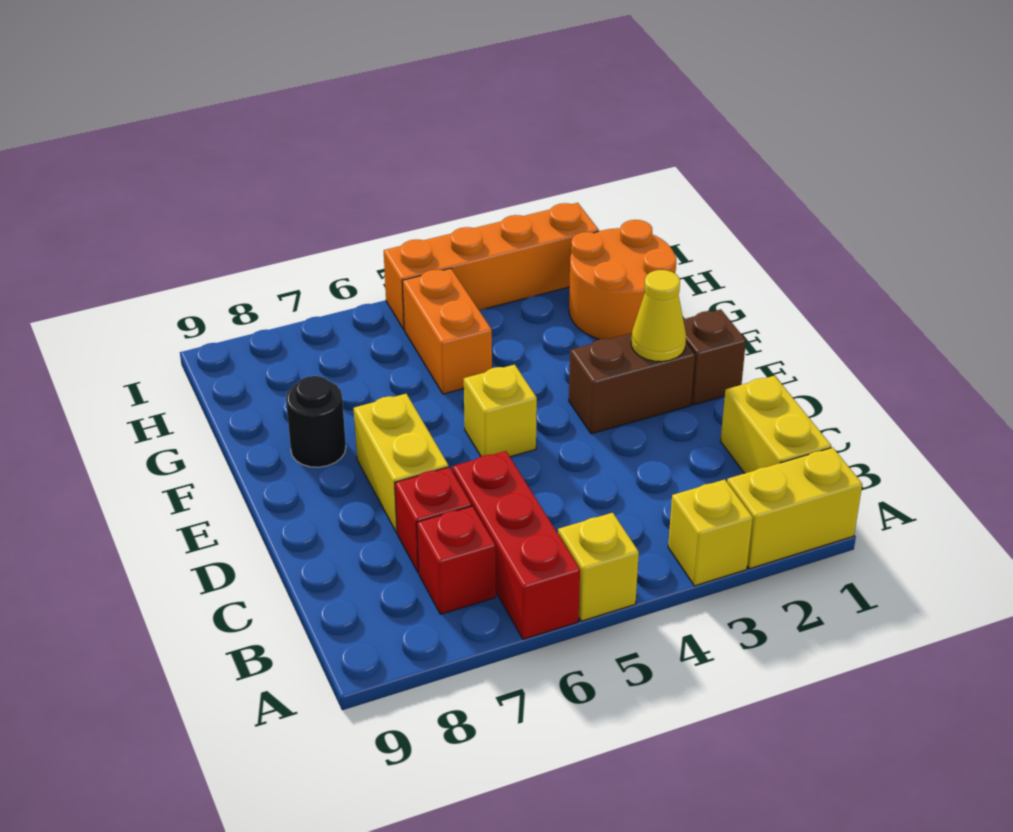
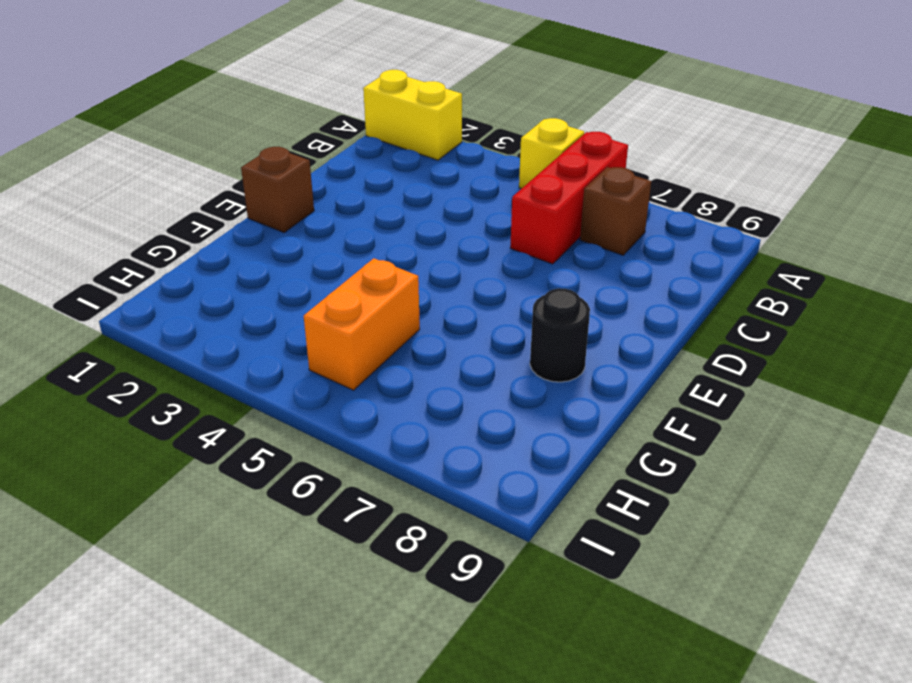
brown 1x1 brick [580,167,651,255] -> red 1x1 brick [417,506,496,614]
none -> yellow 1x1 brick [668,479,753,586]
none -> yellow 1x2 brick [720,376,831,473]
none -> red 1x1 brick [395,467,472,573]

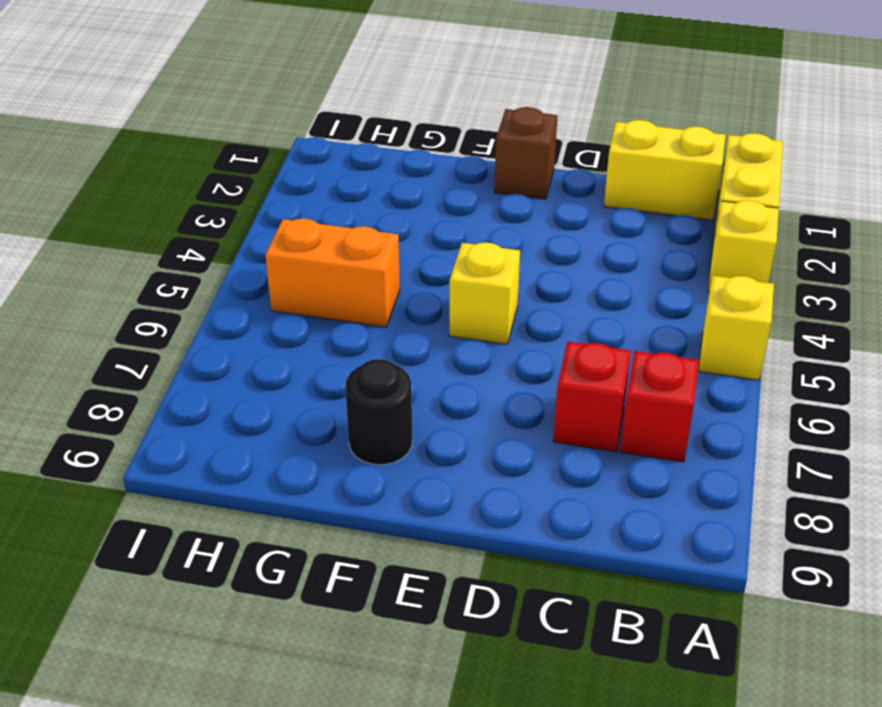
none -> red 1x3 brick [452,451,580,639]
none -> yellow 1x2 brick [354,394,449,533]
none -> brown 1x2 brick [569,333,695,434]

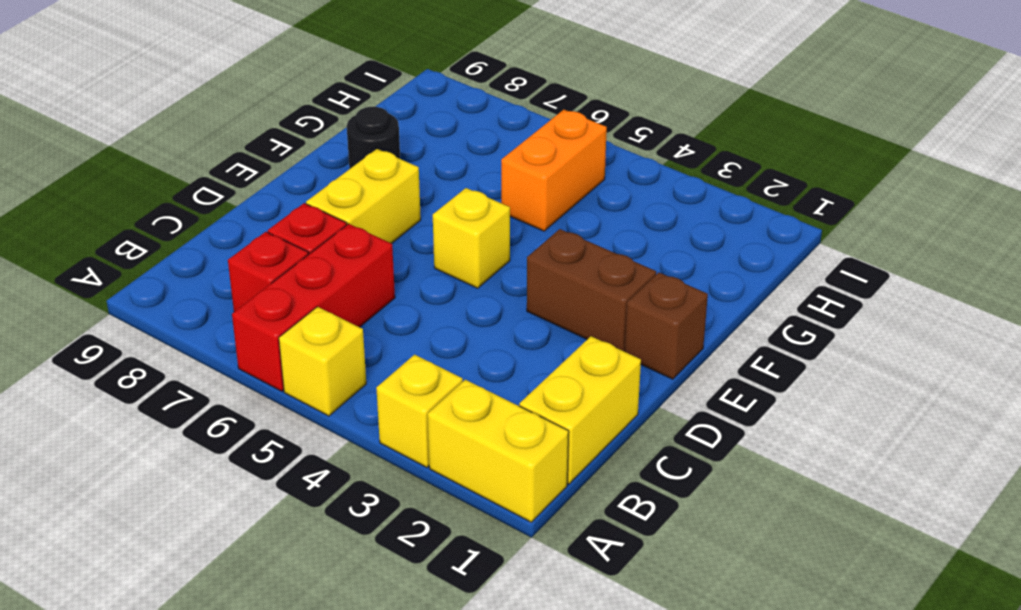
none -> orange 2x2 round brick [569,220,676,339]
none -> orange 1x4 brick [384,203,599,329]
none -> yellow 1x1 cone [631,270,686,362]

